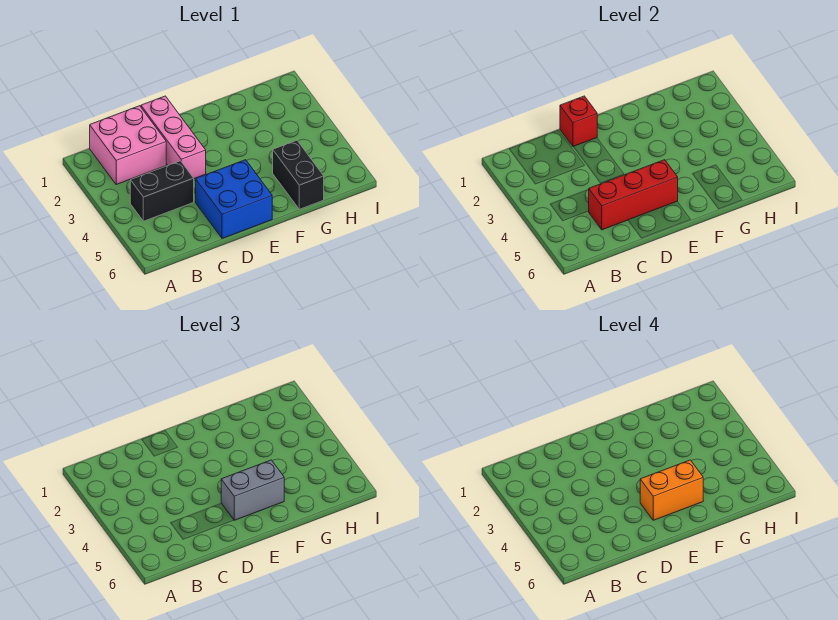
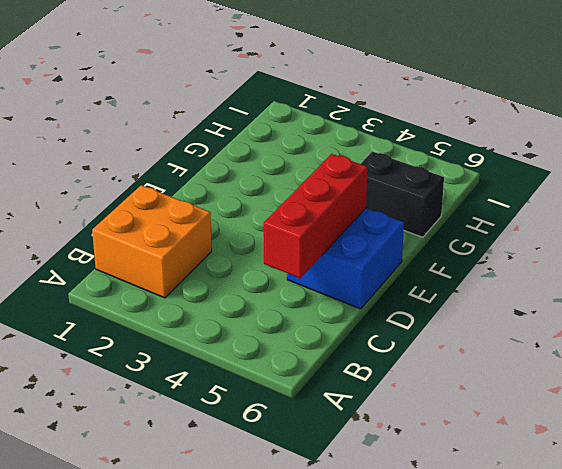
orange 2x2 brick [92,185,212,298] -> pink 2x2 brick [90,106,166,184]
none -> black 1x2 brick [130,161,194,221]
none -> pink 1x3 brick [141,96,206,179]

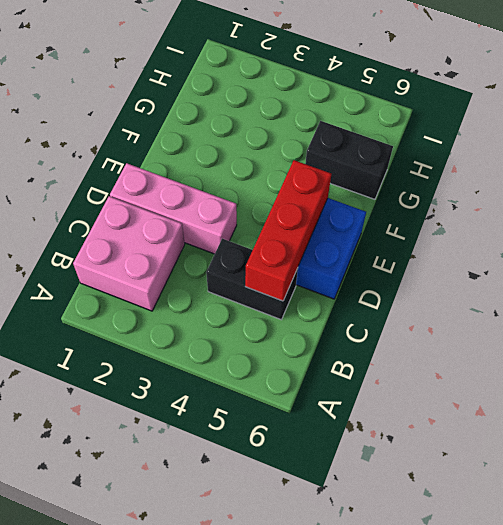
black 1x2 brick [206,239,298,320] -> black 1x2 brick turned to [130,161,194,221]
none -> red 1x1 brick [560,96,597,147]
none -> grey 1x2 brick [221,460,284,520]

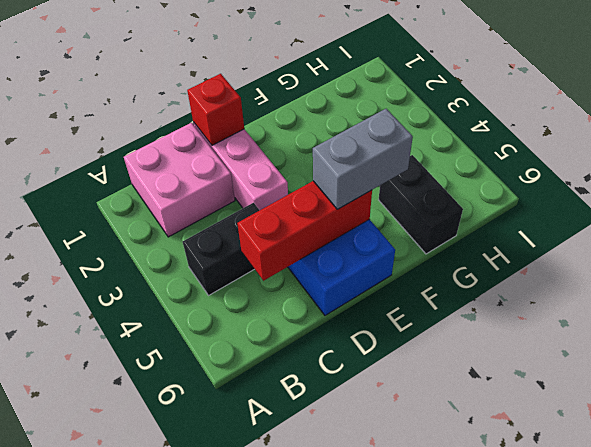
none -> orange 1x2 brick [640,460,703,520]

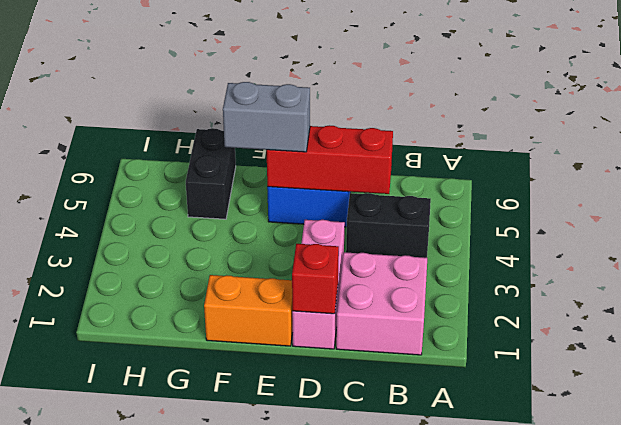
orange 1x2 brick [204,275,293,346] -> orange 1x2 brick moved to [640,460,703,520]

